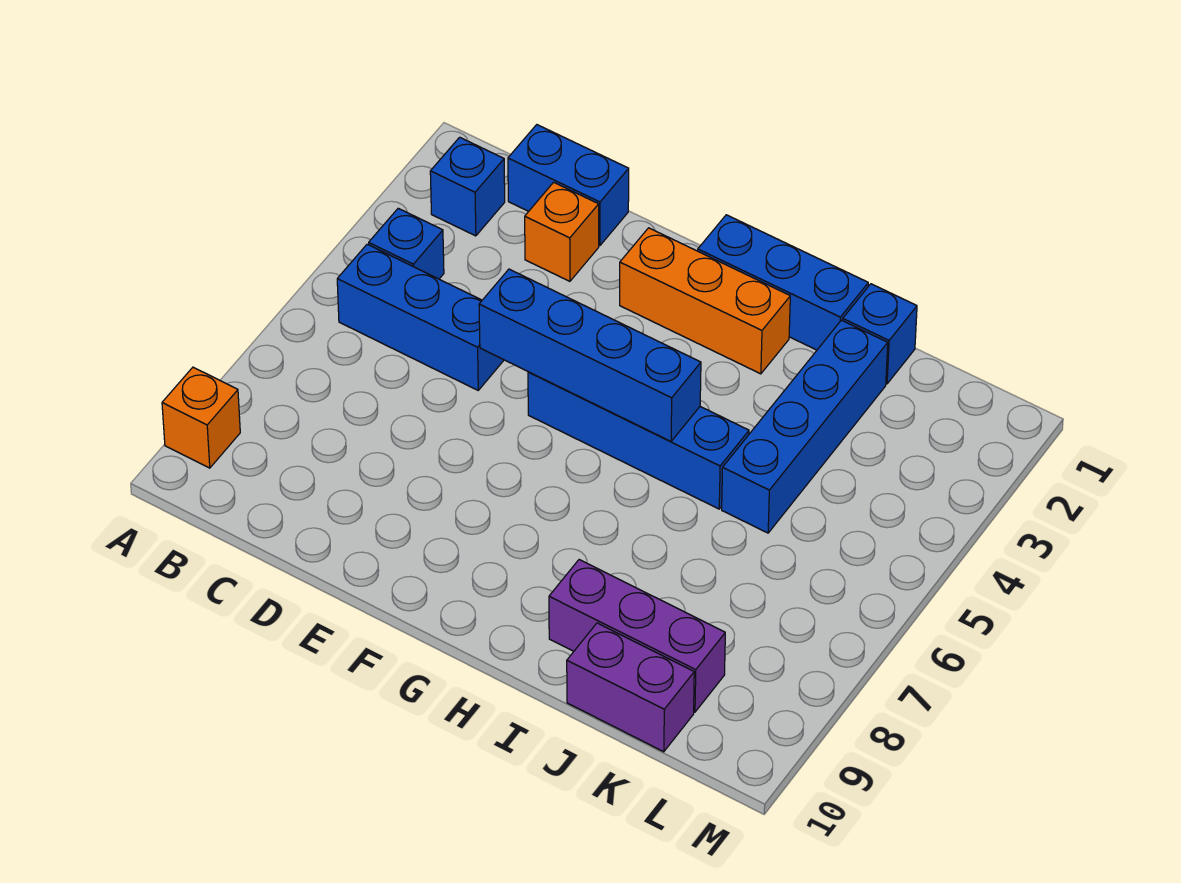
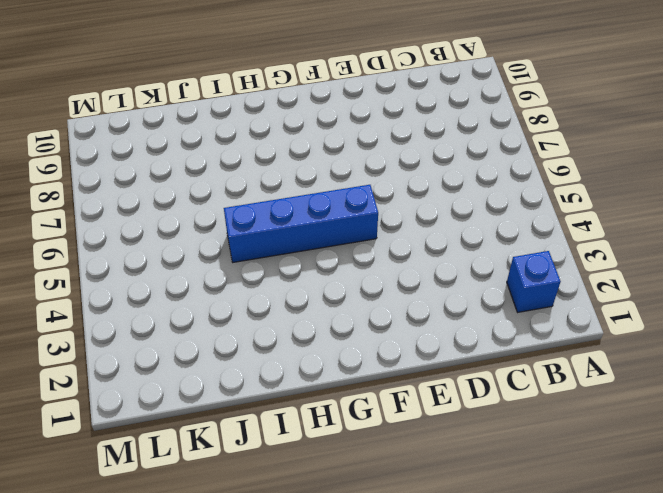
none -> orange 1x1 brick [162,367,240,468]
none -> blue 1x1 brick [369,208,444,279]
none -> blue 1x3 brick [337,244,504,390]

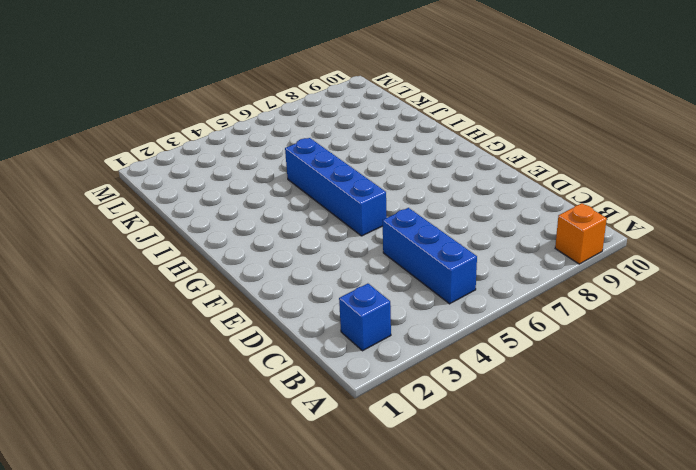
none -> blue 1x1 brick [369,208,444,279]
none -> blue 1x2 brick [508,125,629,246]
none -> orange 1x1 brick [525,182,599,281]

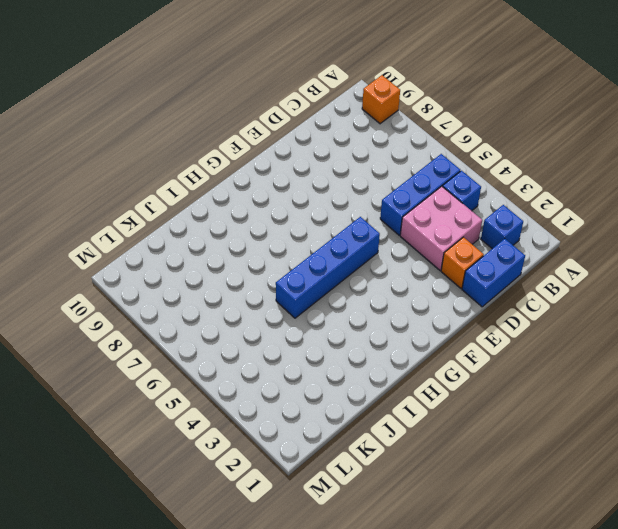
pink 2x2 brick [400,186,482,271] -> none
none -> orange 1x3 brick [620,228,790,374]
none -> blue 1x3 brick [698,215,868,350]
none -> purple 1x3 brick [549,560,725,712]

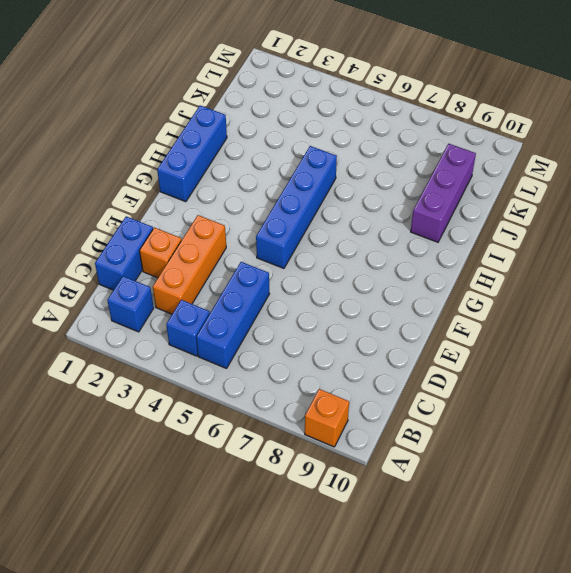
orange 1x3 brick [153,215,226,314] -> orange 1x3 brick moved to [620,228,790,374]
none -> blue 1x1 brick [843,284,917,384]
none -> blue 1x4 brick [722,320,888,533]
none -> purple 1x2 brick [567,623,694,752]

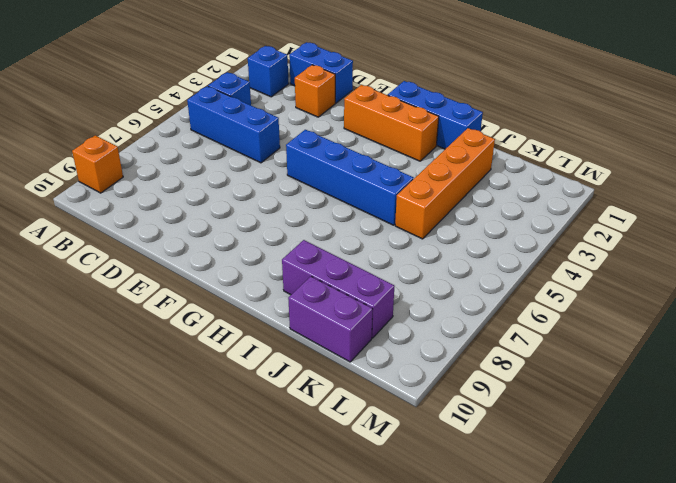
orange 1x4 brick [395,128,495,239] -> blue 1x4 brick [722,320,888,533]
none -> blue 1x1 brick [843,284,917,384]
none -> blue 1x4 brick [479,269,701,442]

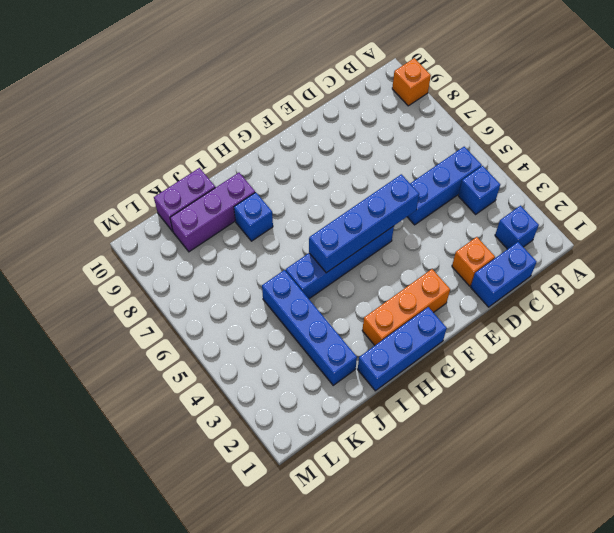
blue 1x1 brick [234,192,273,241] -> blue 1x1 brick moved to [843,284,917,384]

